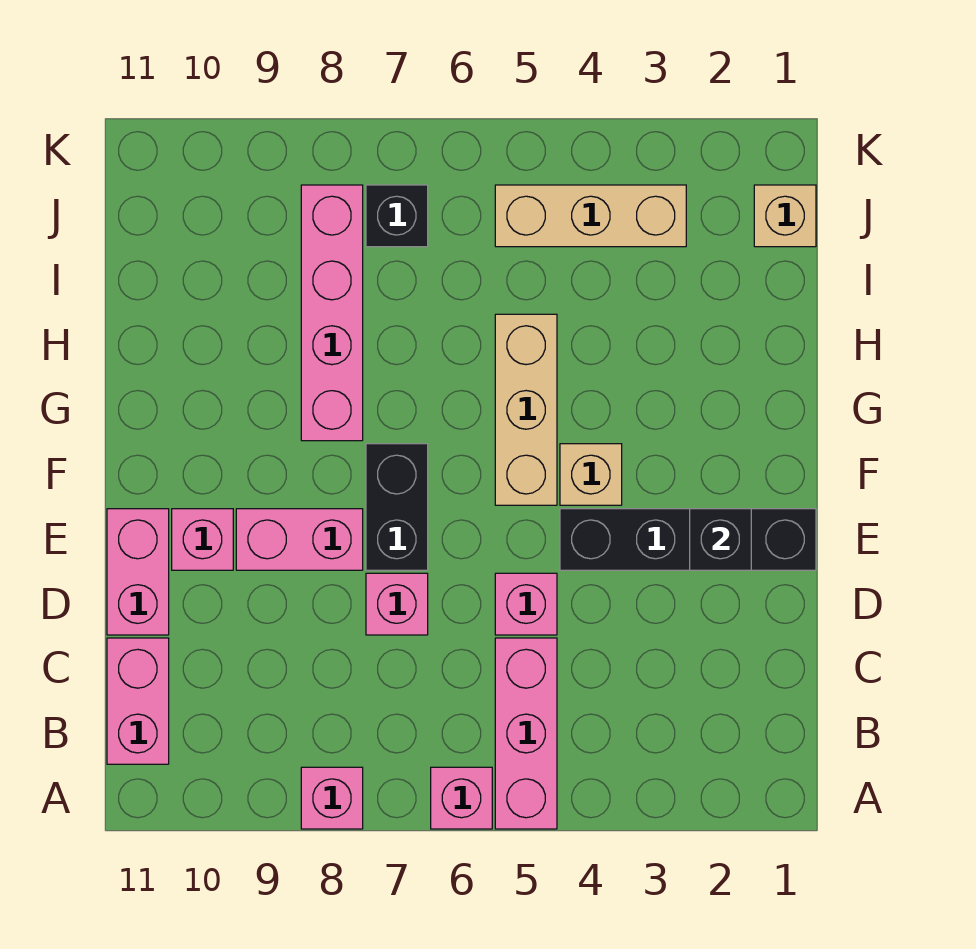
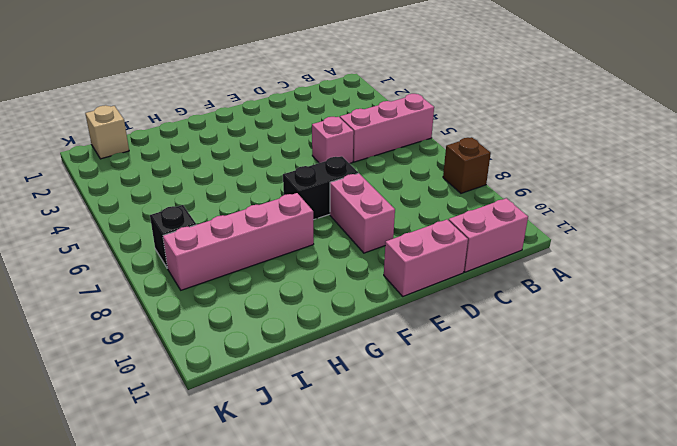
brown 1x1 brick [443,137,491,193] -> pink 1x1 brick [301,767,363,829]
none -> pink 1x1 brick [431,767,492,829]
none -> pink 1x1 brick [366,573,428,635]
none -> black 1x4 brick [560,509,816,570]

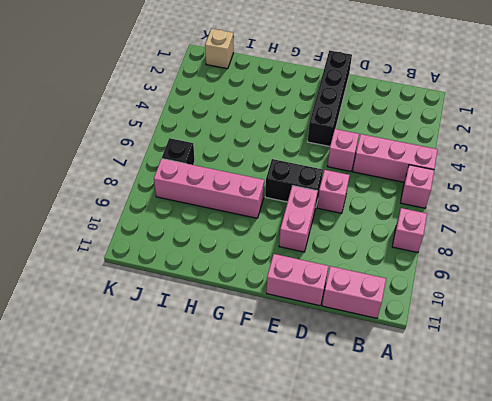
none -> pink 1x1 brick [172,509,233,570]
none -> tan 1x1 brick [560,444,622,505]
none -> tan 1x3 brick [495,314,557,505]

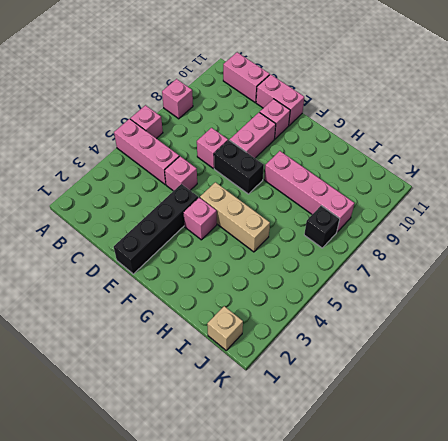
pink 1x1 brick [183,198,217,240] -> tan 1x1 brick [560,444,622,505]
none -> tan 1x3 brick [495,185,686,247]
none -> black 1x1 brick [690,509,751,570]

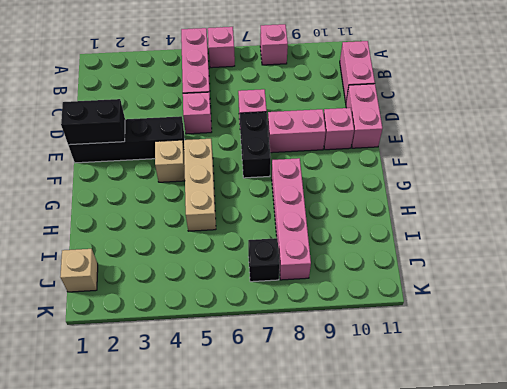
black 1x2 brick [61,99,125,145] -> black 1x1 brick [690,509,751,570]
none -> tan 1x3 brick [495,185,686,247]

